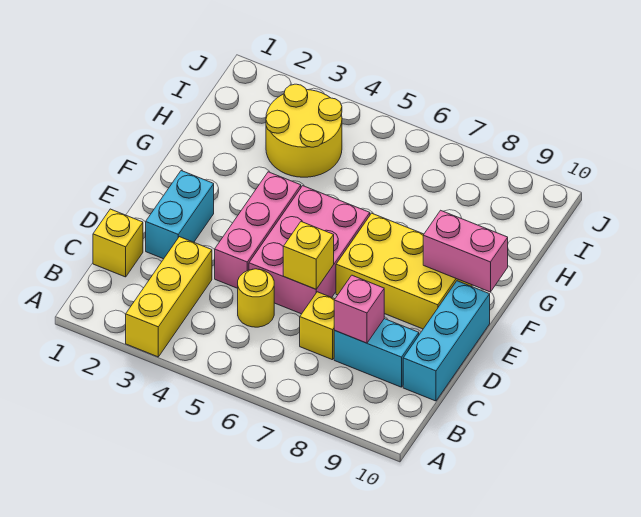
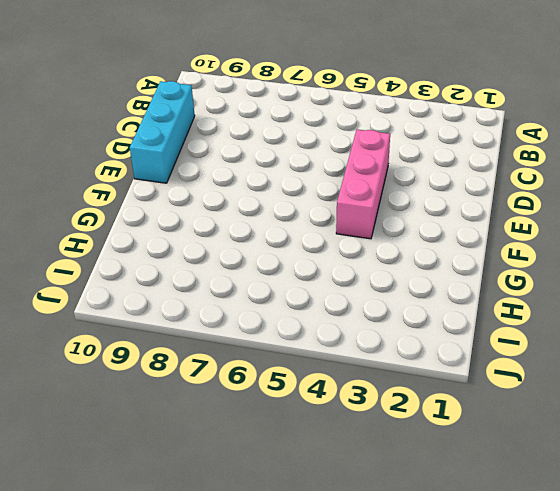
none -> yellow 1x3 brick [126,237,212,357]
none -> yellow 1x1 brick [93,209,143,277]
none -> yellow 1x1 round brick [238,269,274,327]

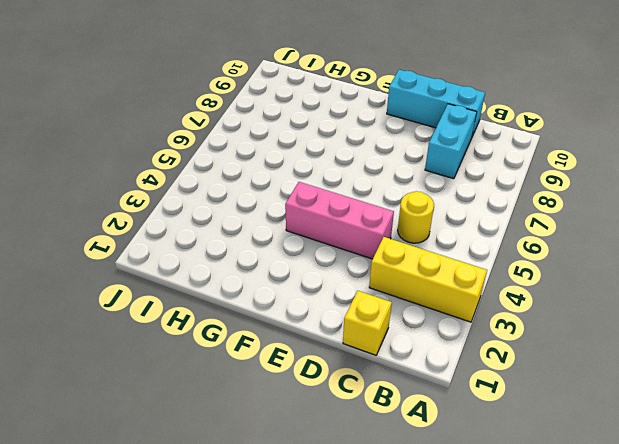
none -> yellow 1x1 brick [300,292,335,360]
none -> cyan 1x2 brick [146,171,214,259]
none -> pink 2x3 brick [249,186,370,314]

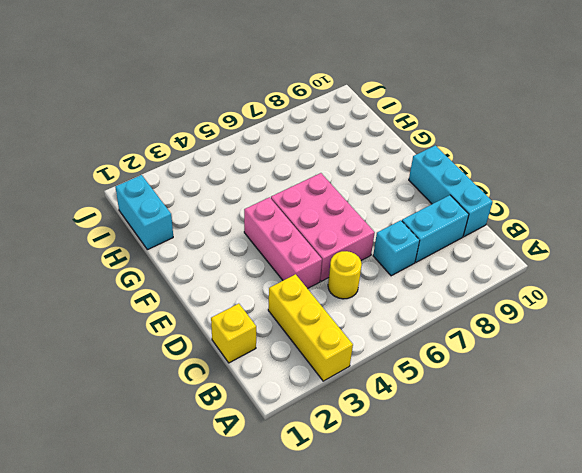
cyan 1x1 brick [373,220,420,276] -> yellow 1x1 brick [300,292,335,360]
cyan 1x2 brick [115,175,173,250] -> cyan 1x2 brick moved to [146,171,214,259]
none -> yellow 2x3 brick [336,213,472,329]
none -> yellow 2x2 round brick [266,84,342,177]
none -> pink 1x1 brick [334,275,384,343]

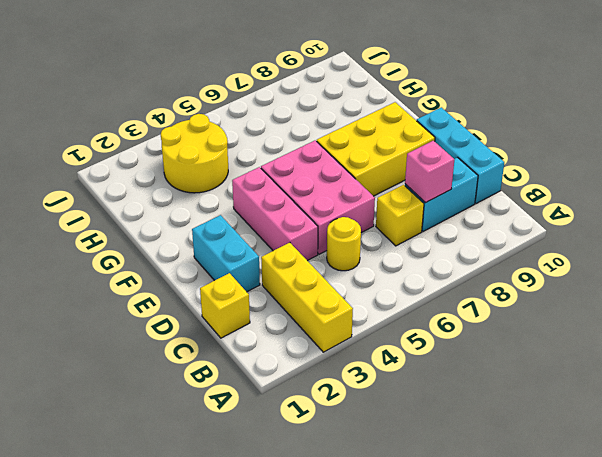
none -> yellow 1x1 brick [283,222,334,289]
none -> pink 1x2 brick [423,210,508,292]

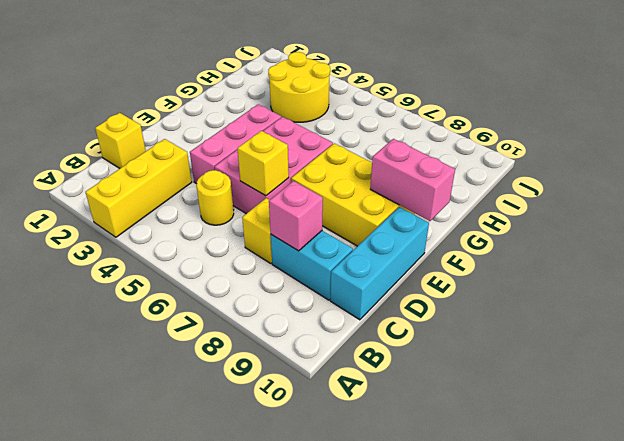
none -> cyan 1x2 brick [146,171,214,259]

